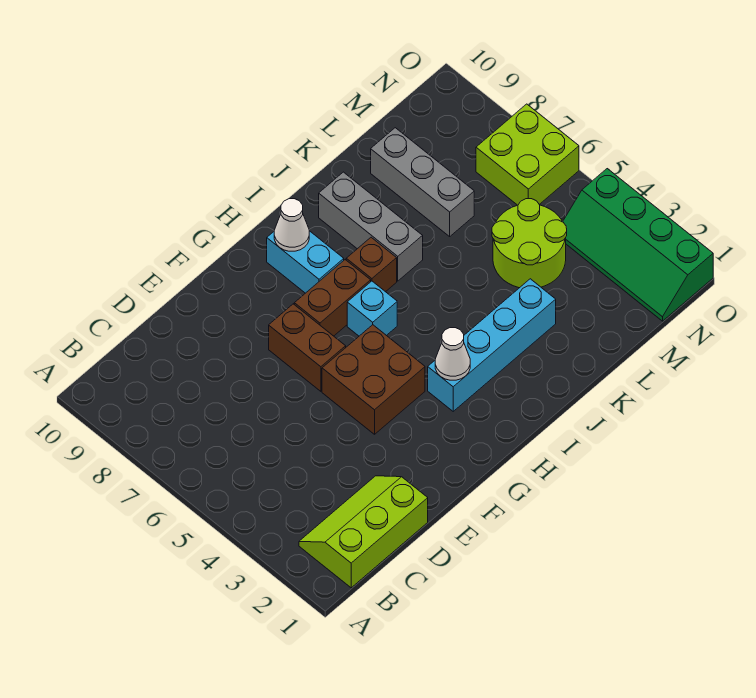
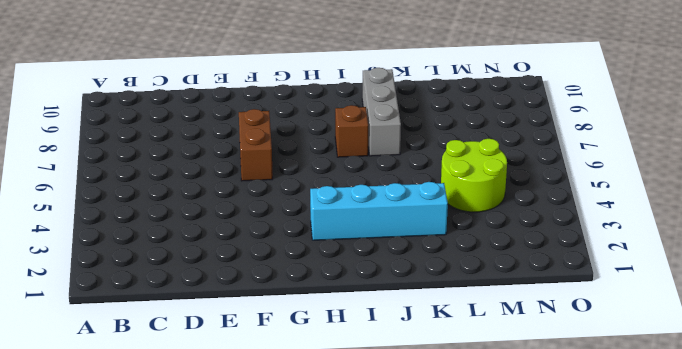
none -> lime 2x3 slope [299,476,428,588]
none -> brown 2x2 brick [322,325,425,434]
none -> brown 1x2 brick [294,260,371,336]

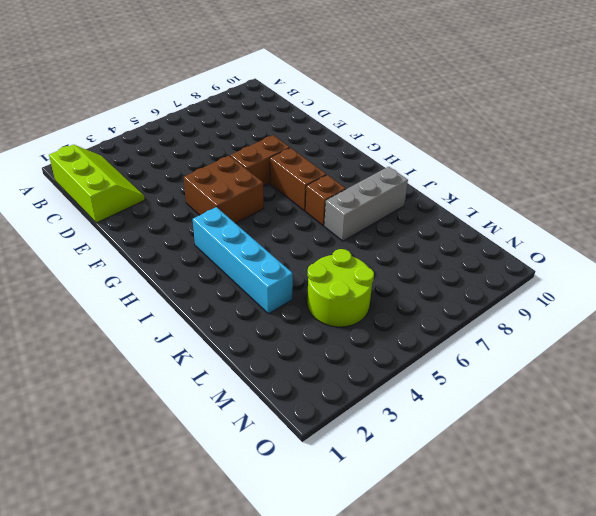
none -> cyan 1x1 brick [347,281,397,336]
none -> cyan 1x2 brick [267,231,344,293]
none -> grey 1x3 brick [371,128,474,236]

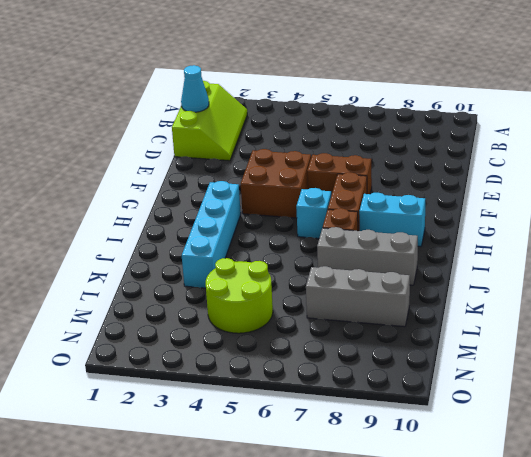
cyan 1x1 cone [181,65,209,112] -> none
none -> green 2x4 slope [563,169,713,321]
none -> lime 2x2 brick [476,104,579,205]
none -> white 1x1 cone [435,328,470,380]

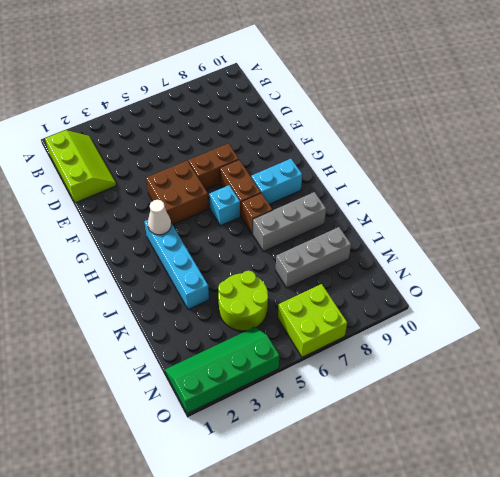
none -> white 1x1 cone [274,199,309,251]

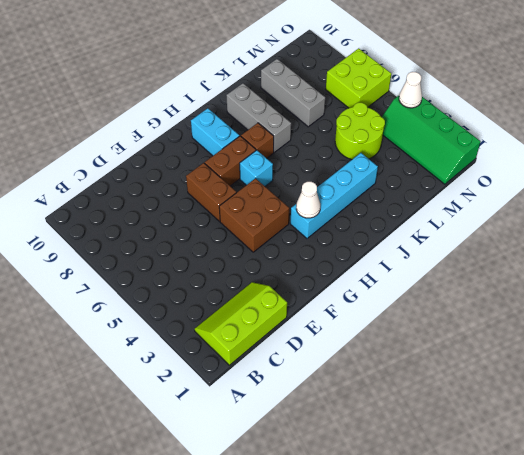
white 1x1 cone [399,72,422,108] -> white 1x1 cone moved to [274,199,309,251]

